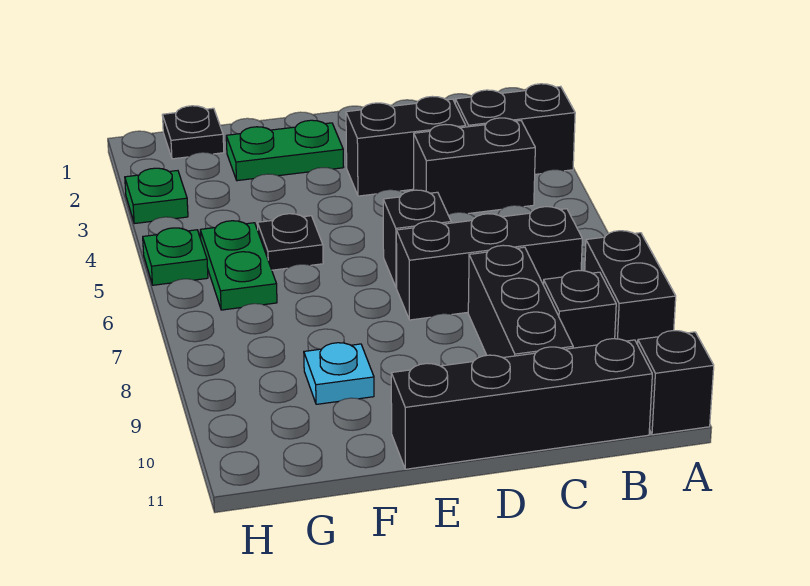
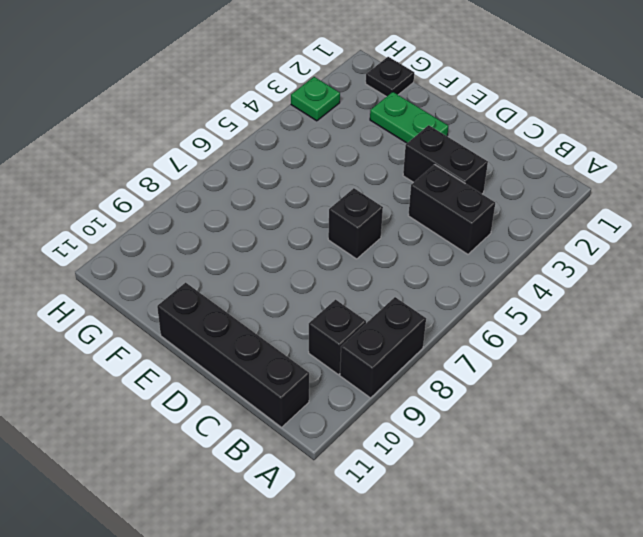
none -> black 1x2 brick [455,84,575,174]
none -> black 1x1 brick [638,331,714,435]
none -> black 1x3 brick [396,207,582,320]

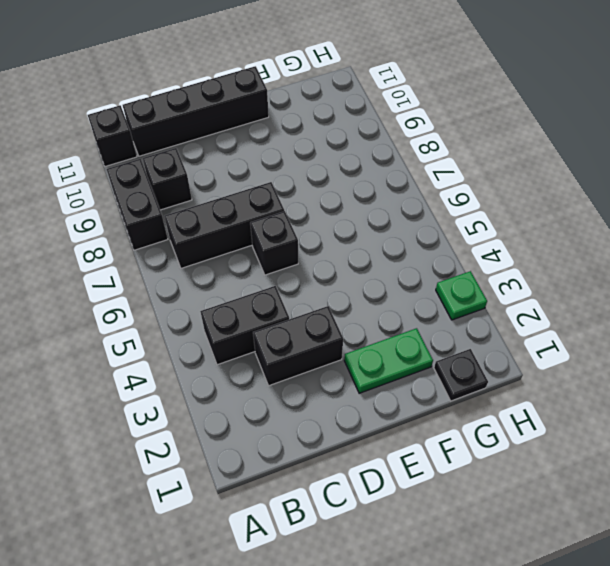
none -> black 1x2 brick [455,84,575,174]
none -> black 1x3 brick [468,245,573,358]
none -> black 1x1 plate [258,214,323,270]

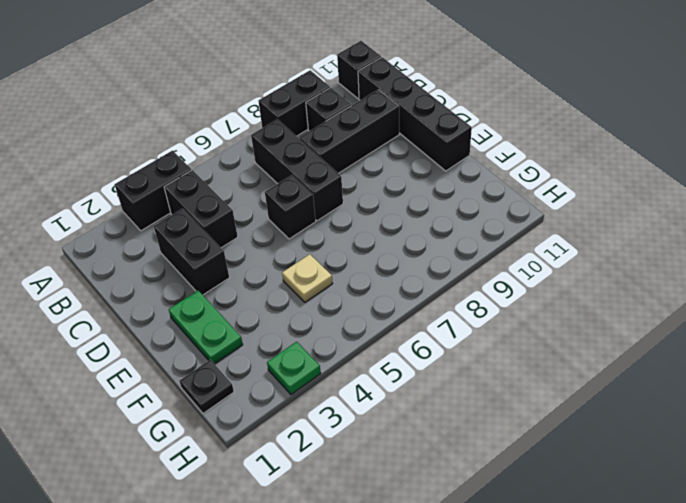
black 1x2 brick [115,151,191,231] -> black 1x2 brick turned to [455,84,575,174]
tan 1x1 plate [282,254,333,302] -> black 1x1 plate [258,214,323,270]
none -> cyan 1x1 plate [304,343,374,404]
none -> green 1x2 plate [200,221,277,310]
none -> green 1x1 plate [143,228,208,285]

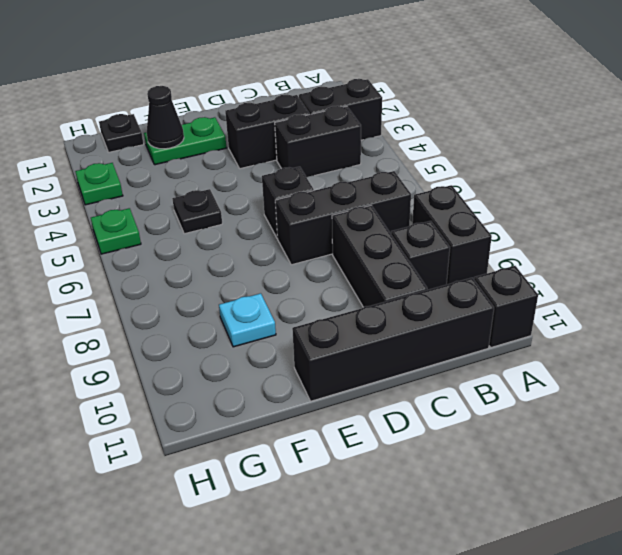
black 1x1 cone [147,86,184,149] -> none
none -> green 1x2 plate [200,221,277,310]

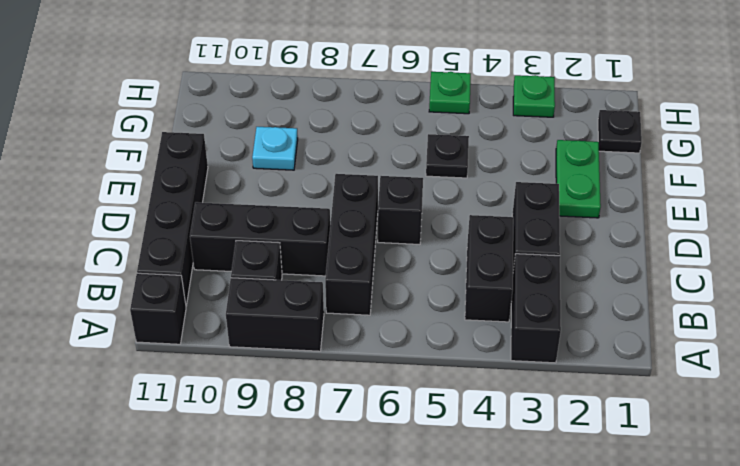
none -> green 1x2 plate [200,221,277,310]

